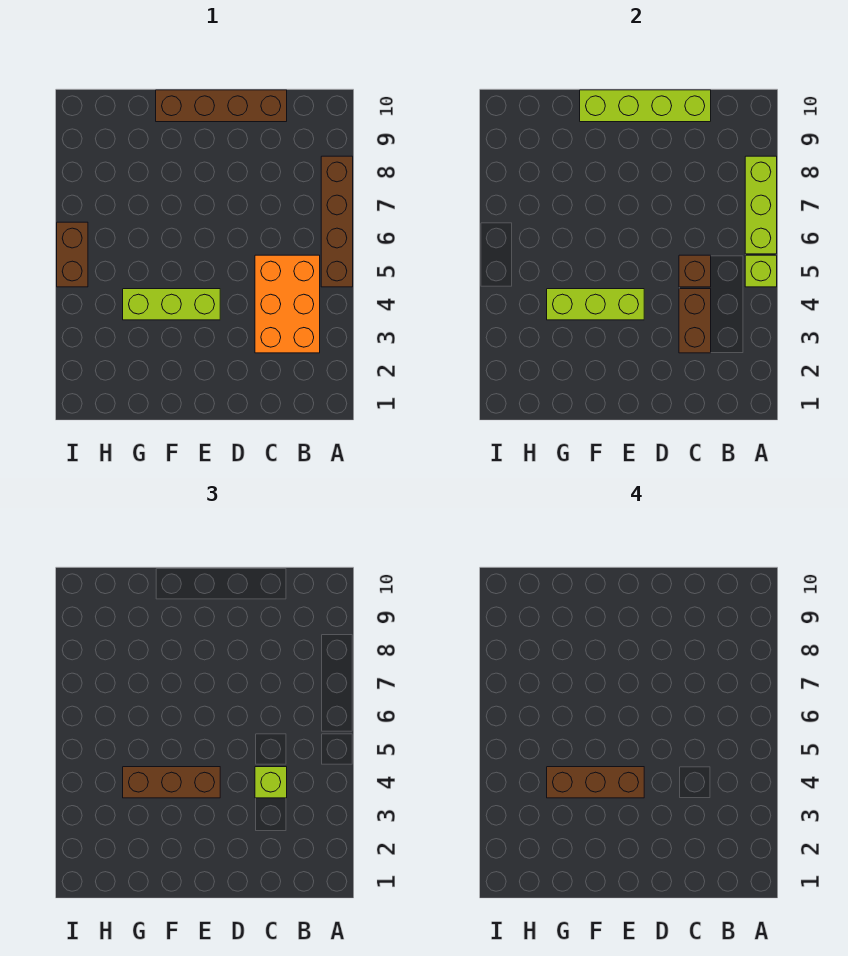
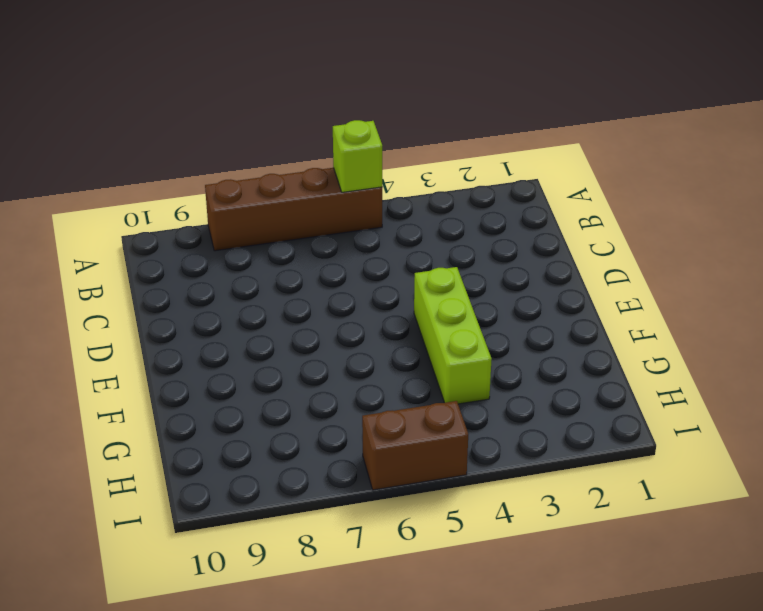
none -> orange 2x3 brick [255,255,320,353]
none -> brown 1x4 brick [156,90,287,122]
none -> lime 1x3 brick [745,156,777,254]

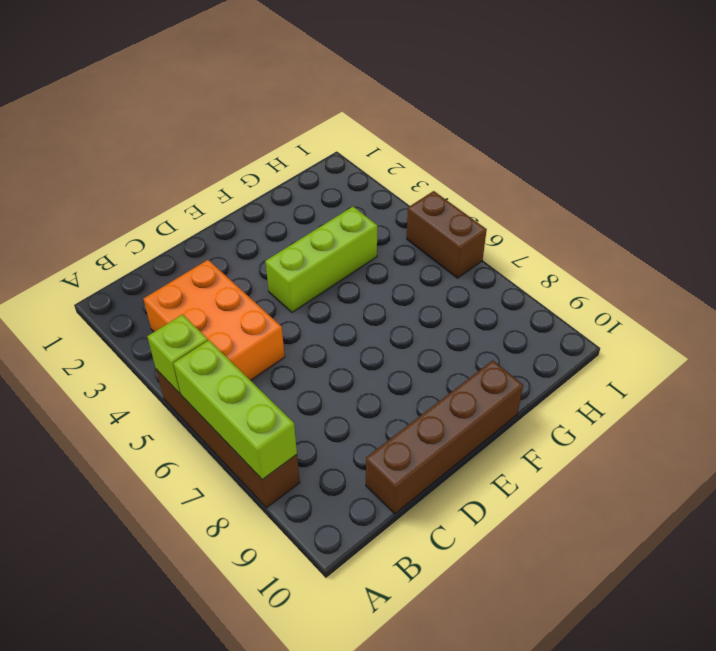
none -> brown 1x2 brick [679,289,711,353]
none -> brown 1x1 brick [679,255,711,287]
none -> lime 1x4 brick [580,90,711,122]

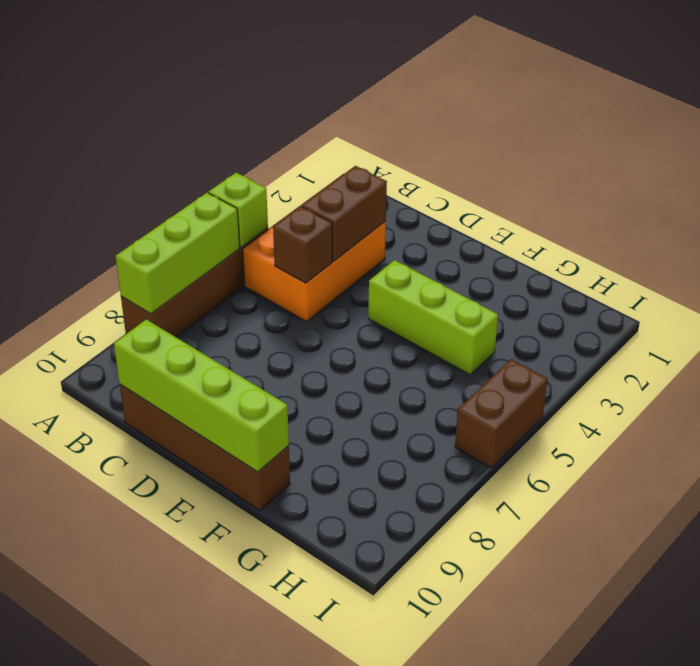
none -> lime 1x3 brick [547,289,644,320]
none -> lime 1x1 brick [255,767,287,798]
none -> brown 1x3 brick [123,767,220,798]

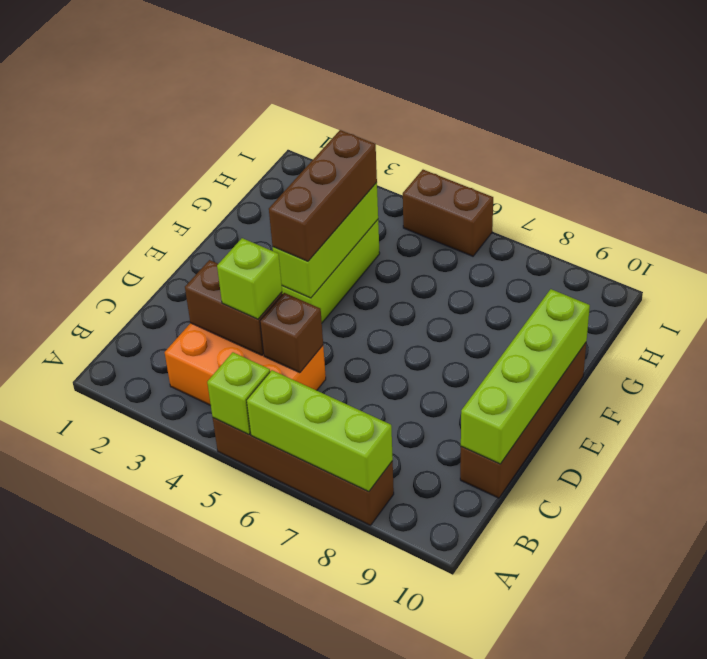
none -> brown 1x3 brick [547,767,644,798]

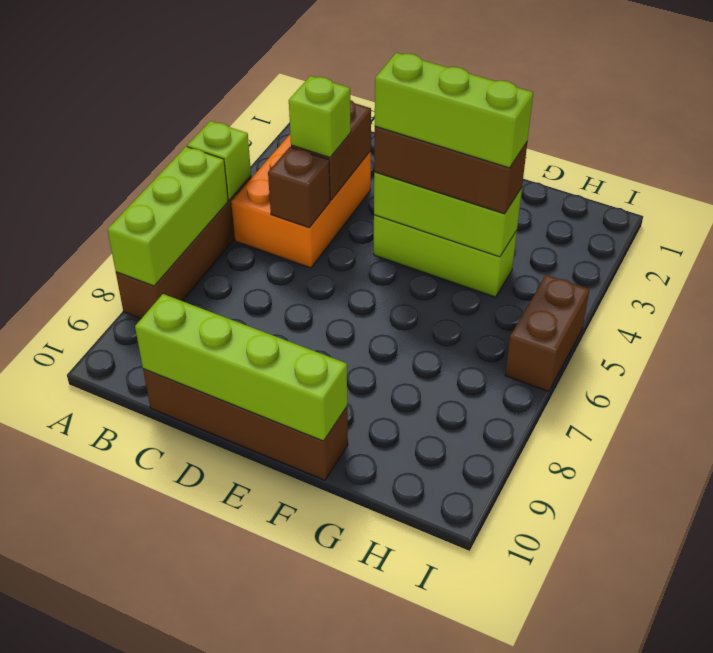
lime 1x3 brick [375,53,533,168] -> brown 1x3 brick [547,767,644,798]

